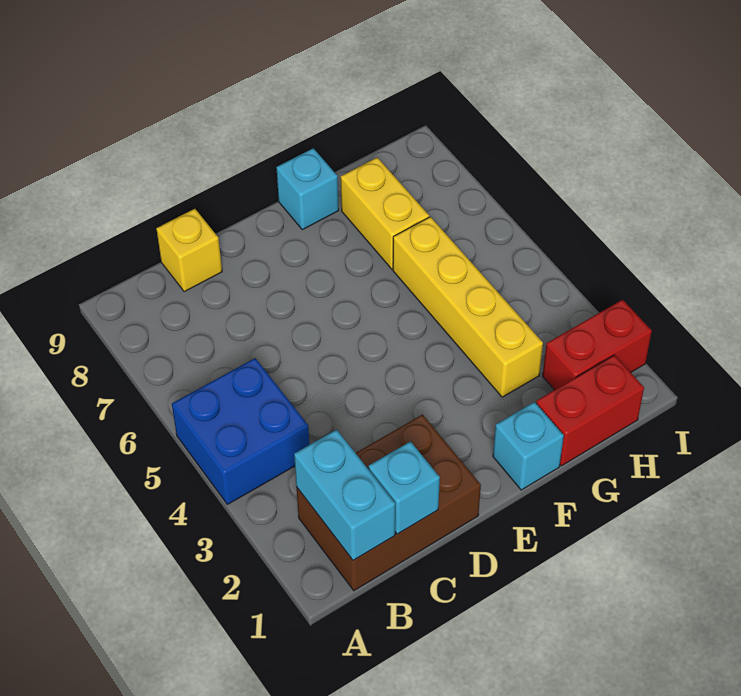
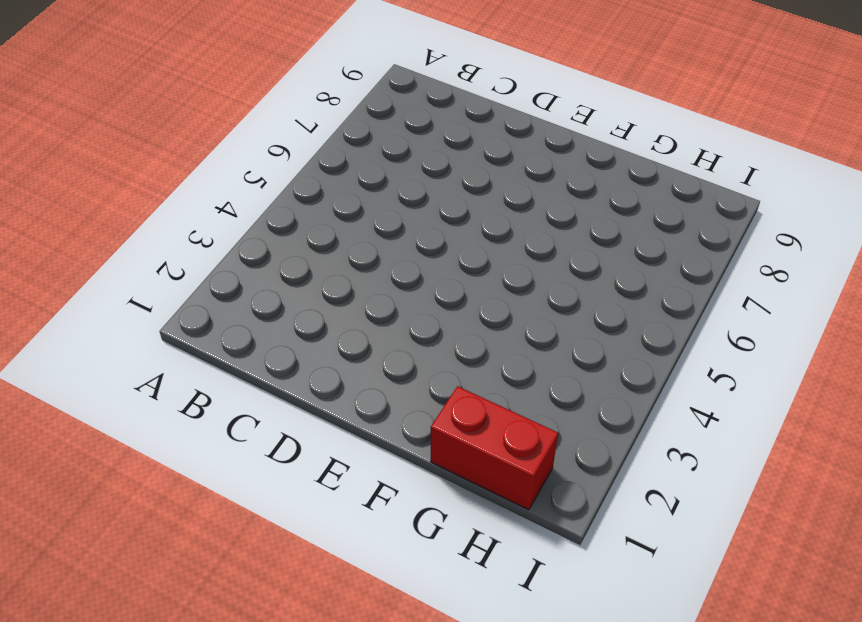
none -> blue 2x2 brick [172,358,309,504]
none -> brown 2x3 brick [297,415,481,591]

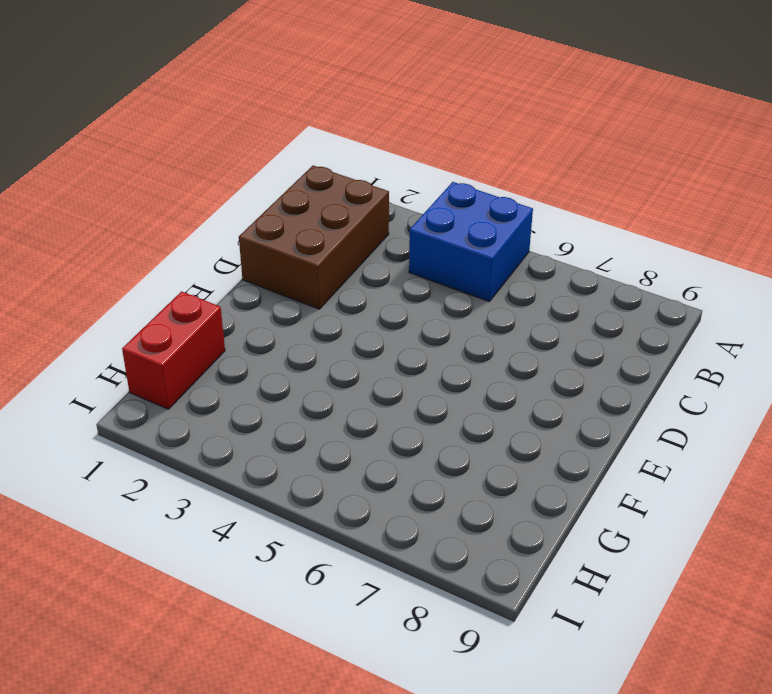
none -> yellow 1x1 brick [156,209,222,292]
none -> cyan 1x1 brick [493,402,564,490]

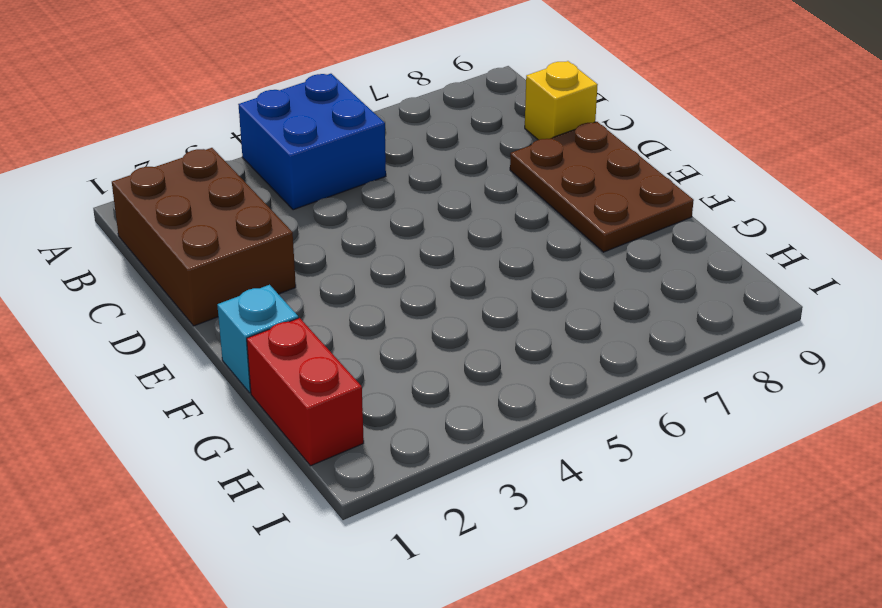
brown 2x3 plate [510,122,694,252] -> cyan 1x1 brick [276,148,339,230]
none -> yellow 1x4 brick [393,217,543,397]
none -> yellow 1x2 brick [341,157,429,269]

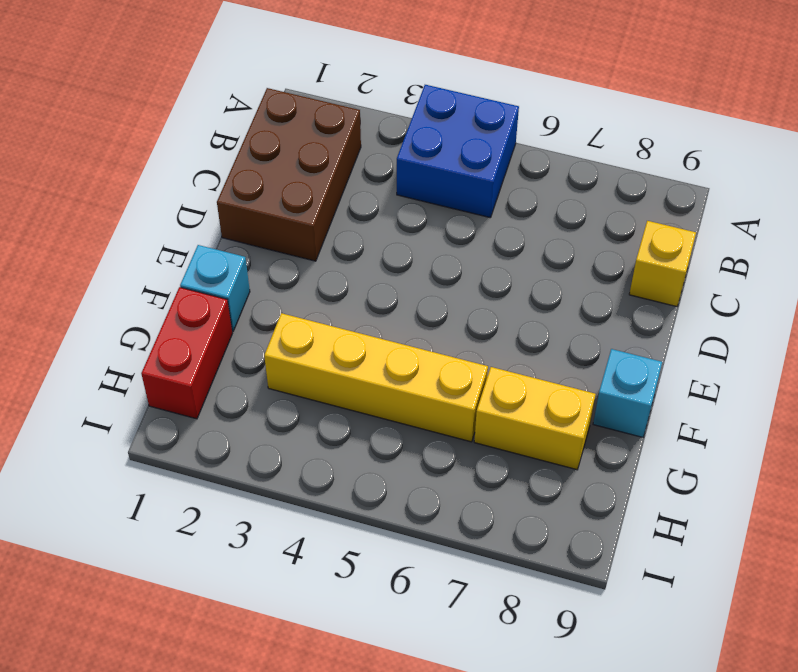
none -> red 1x2 brick [543,300,652,390]
none -> cyan 1x2 brick [294,430,395,560]

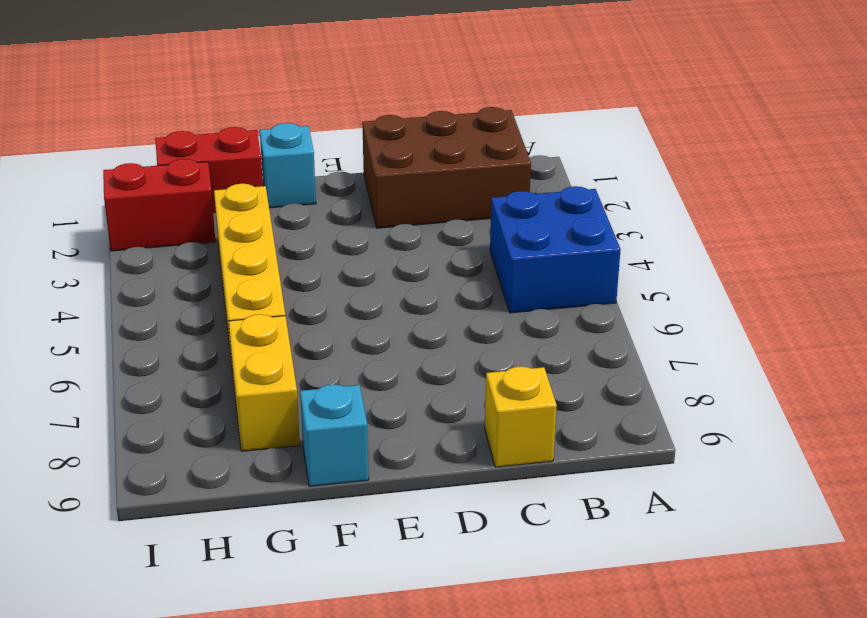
none -> cyan 1x2 brick [294,430,395,560]
none -> cyan 1x1 brick [369,441,440,534]

